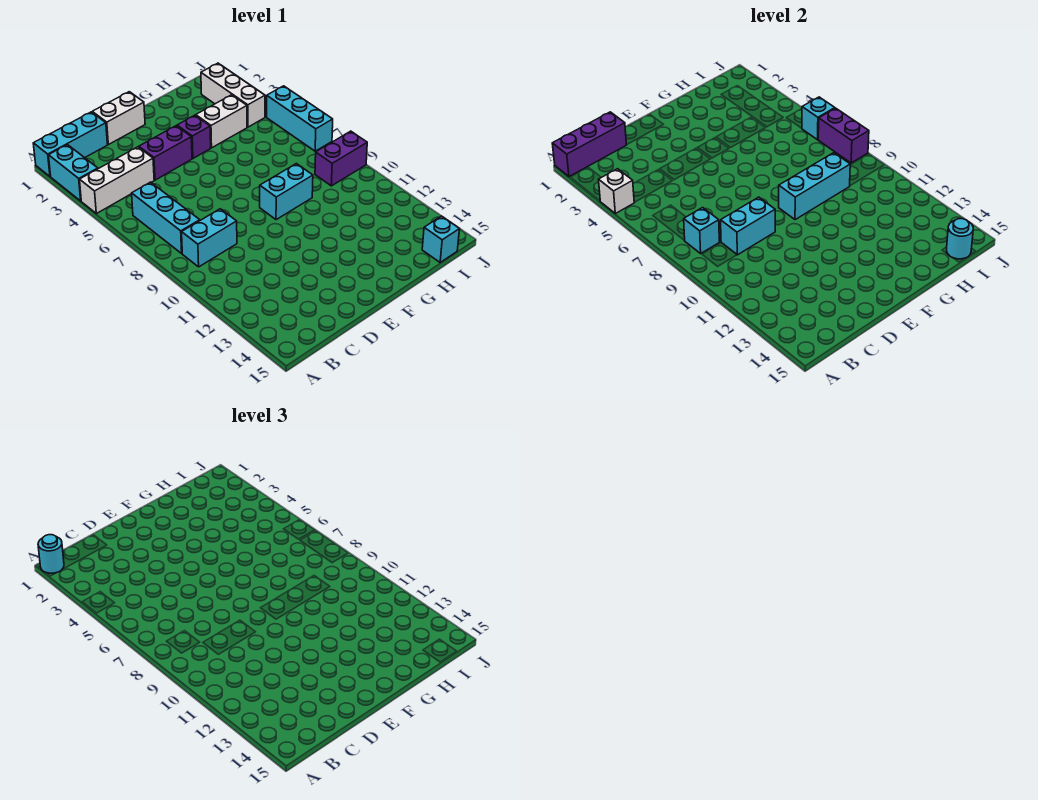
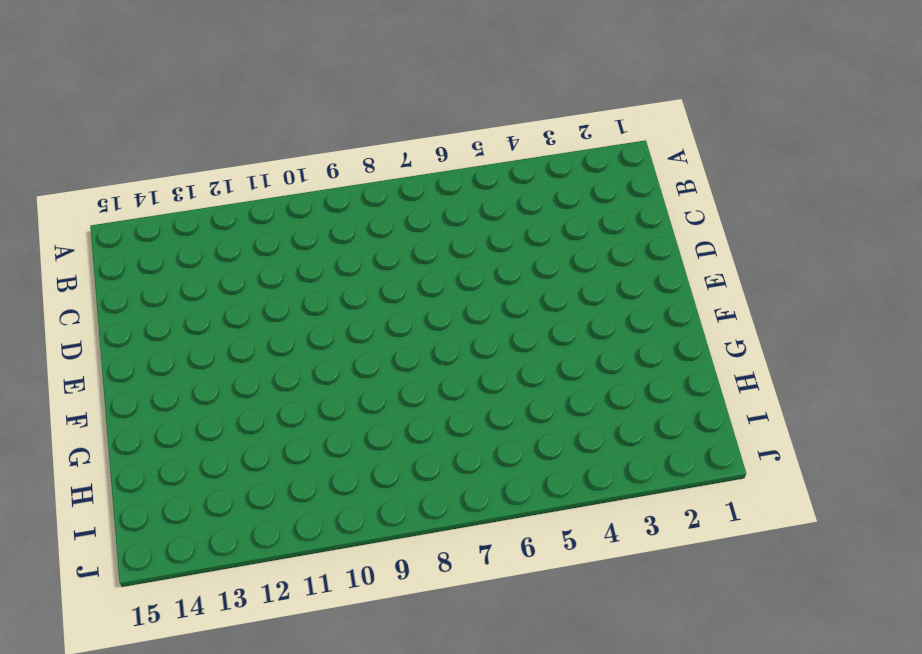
none -> cyan 1x3 brick [33,112,107,177]
none -> cyan 1x2 brick [49,145,98,201]
none -> white 1x3 brick [80,147,154,214]

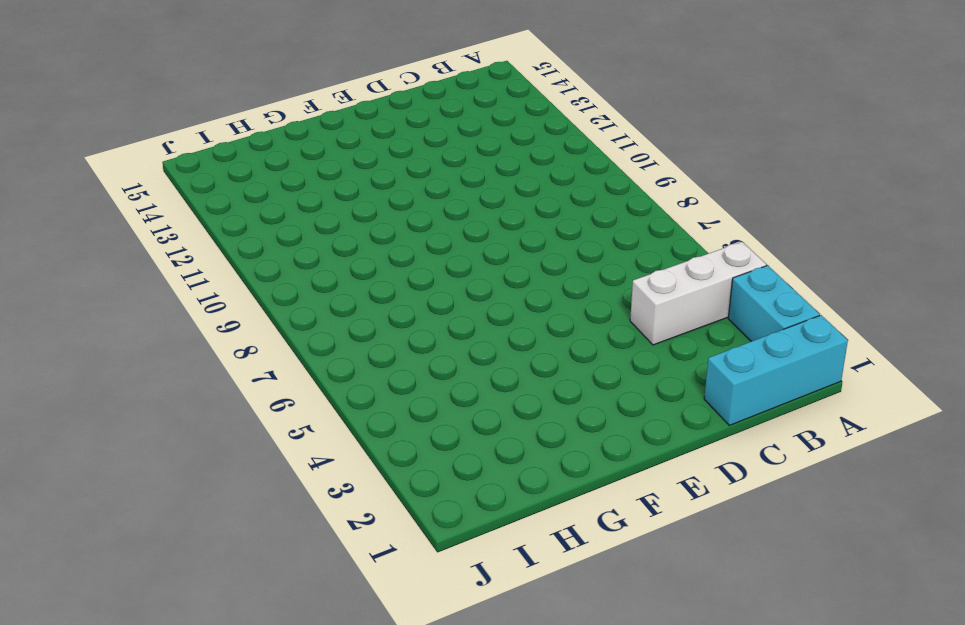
none -> cyan 1x3 brick [132,182,200,253]
none -> cyan 1x2 brick [182,209,237,267]
none -> white 1x2 brick [92,92,145,145]

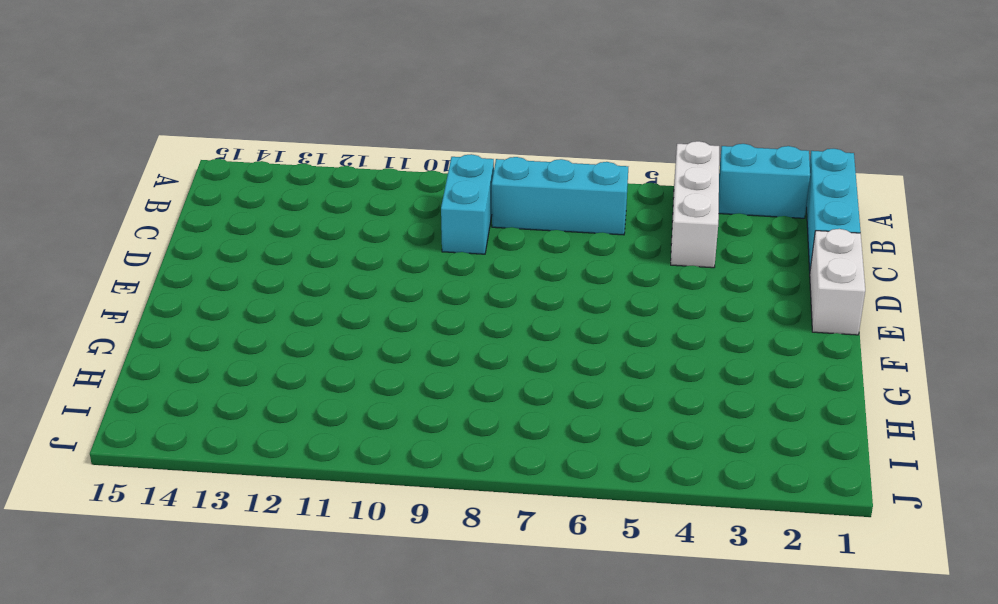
none -> purple 1x2 brick [139,126,192,180]
none -> purple 1x1 brick [177,115,211,158]
none -> cyan 1x2 brick [260,164,313,220]

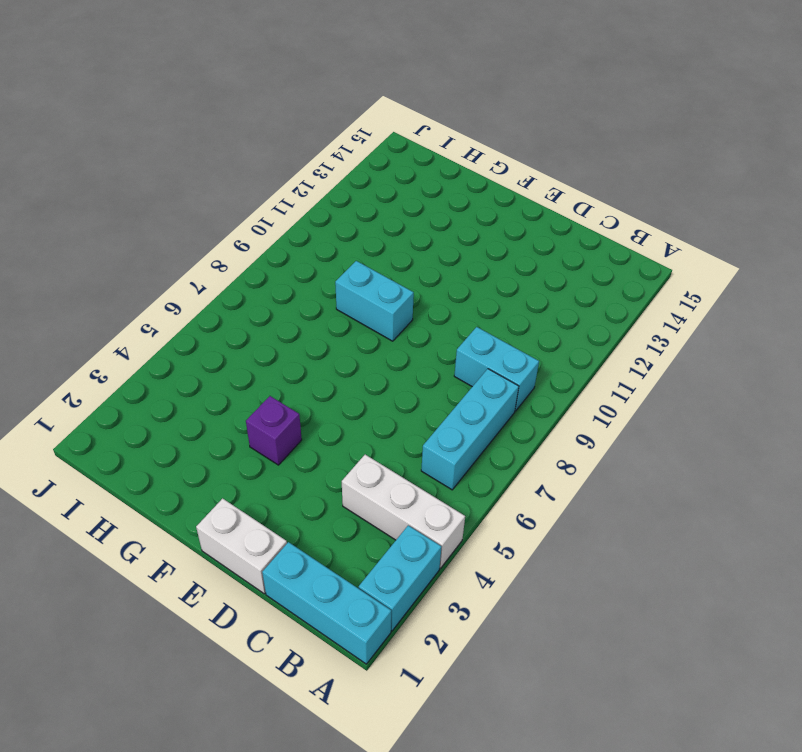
none -> purple 1x2 brick [139,126,192,180]
none -> white 1x2 brick [196,95,247,148]
none -> white 1x3 brick [201,63,265,127]

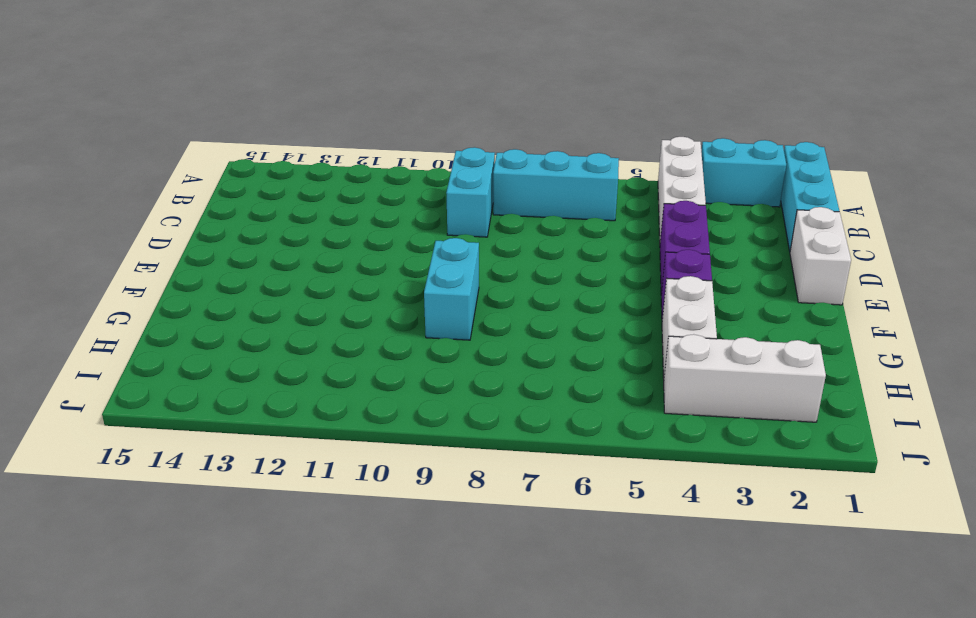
none -> purple 1x2 brick [315,131,367,186]
none -> cyan 1x1 brick [422,216,460,262]
none -> cyan 1x3 brick [267,86,333,151]

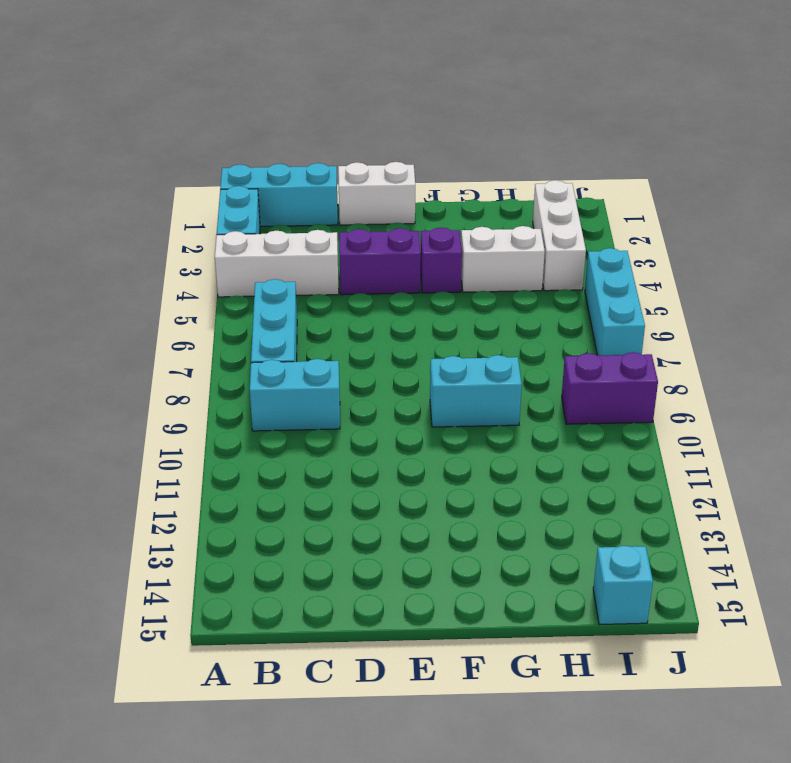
none -> purple 1x3 brick [552,112,626,177]
none -> white 1x1 brick [599,169,634,214]
none -> cyan 1x1 brick [684,208,719,253]

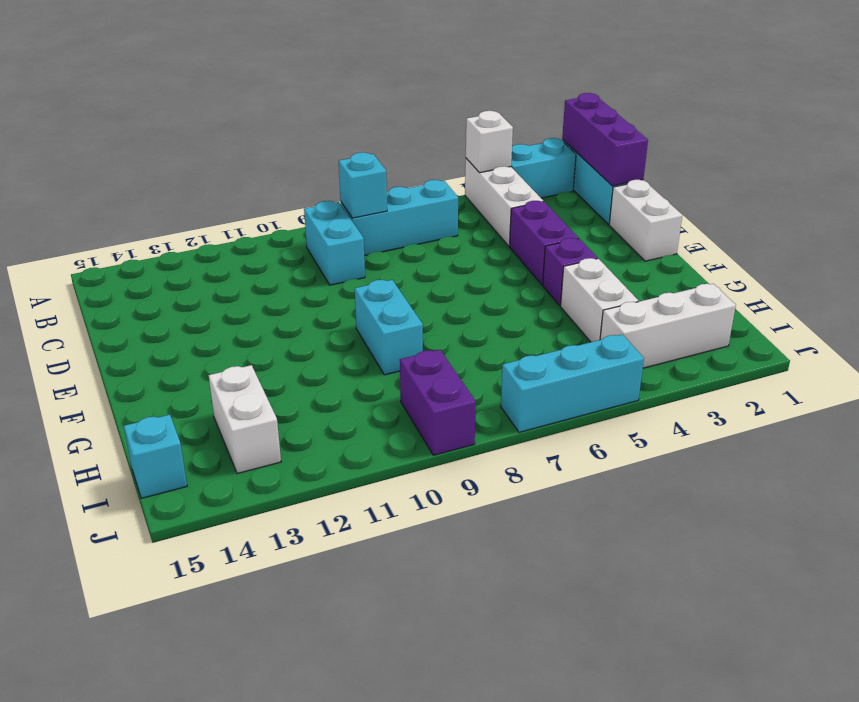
white 1x2 brick [209,365,281,474] -> none
none -> cyan 1x2 brick [721,197,775,255]
none -> cyan 1x3 brick [779,153,850,220]
none -> cyan 1x1 round brick [947,219,973,259]

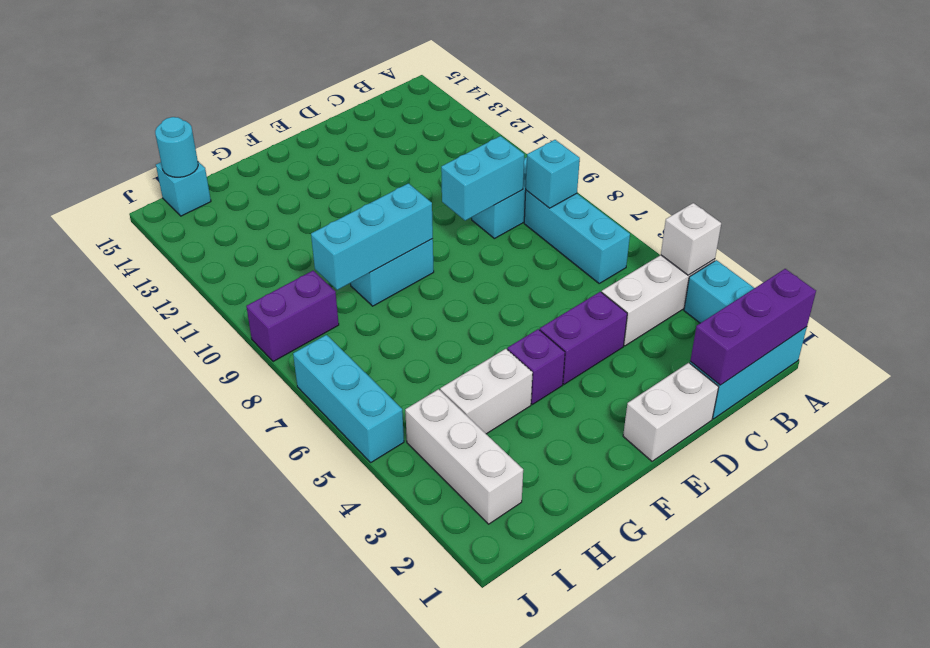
none -> cyan 1x1 brick [802,97,835,140]
none -> purple 1x2 brick [818,108,869,163]
none -> cyan 1x1 round brick [38,535,64,573]

